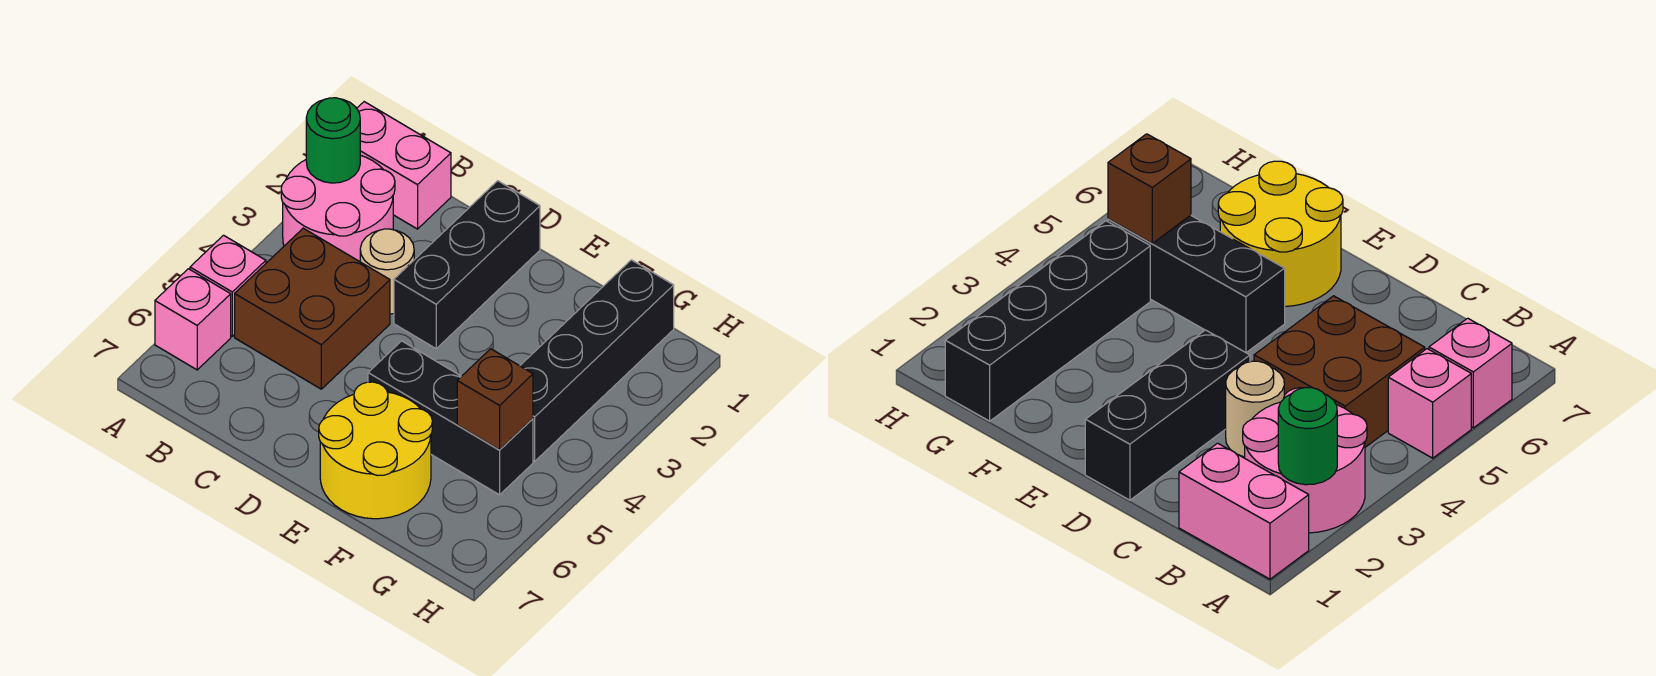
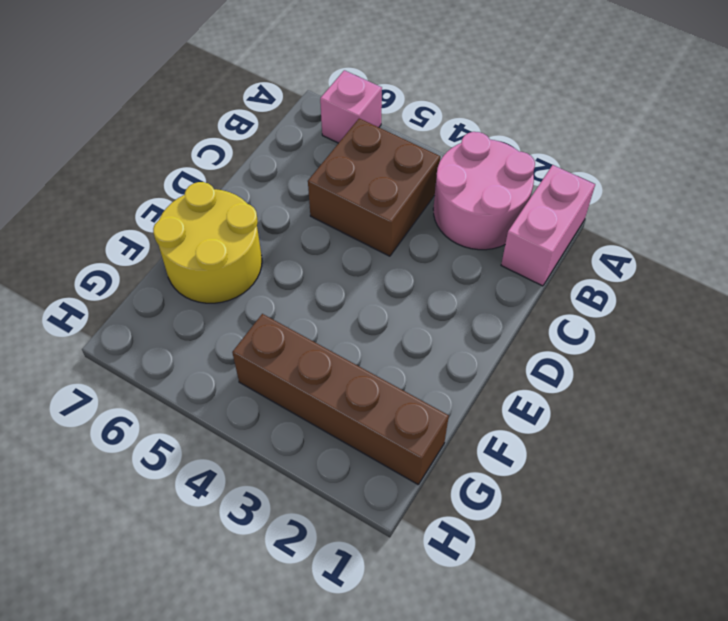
brown 1x4 brick [232,314,449,484] -> black 1x4 brick [520,260,674,461]
none -> pink 1x1 brick [190,235,266,336]
none -> tan 1x1 round brick [360,229,414,314]
none -> black 1x3 brick [394,181,540,349]

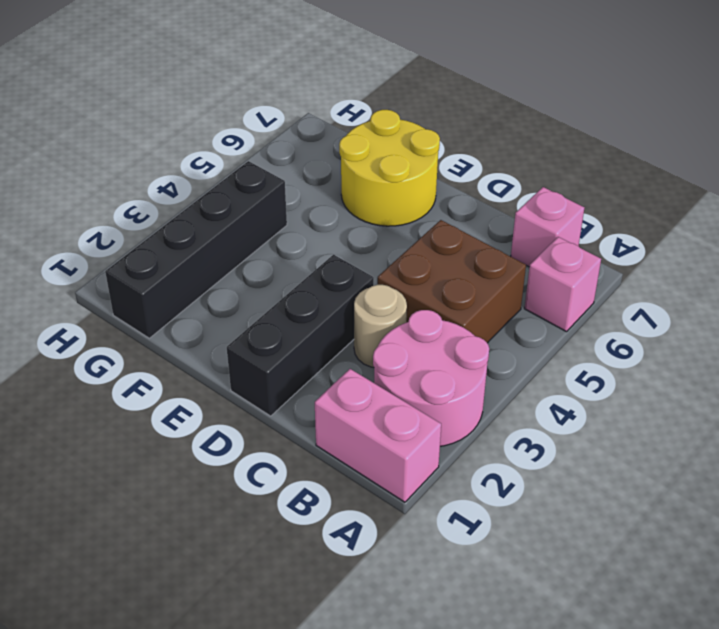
pink 1x1 brick [511,187,584,267] -> pink 1x1 brick moved to [190,235,266,336]
none -> black 1x3 brick [368,341,533,495]
none -> green 1x1 round brick [306,98,360,183]
none -> brown 1x1 brick [457,349,533,450]

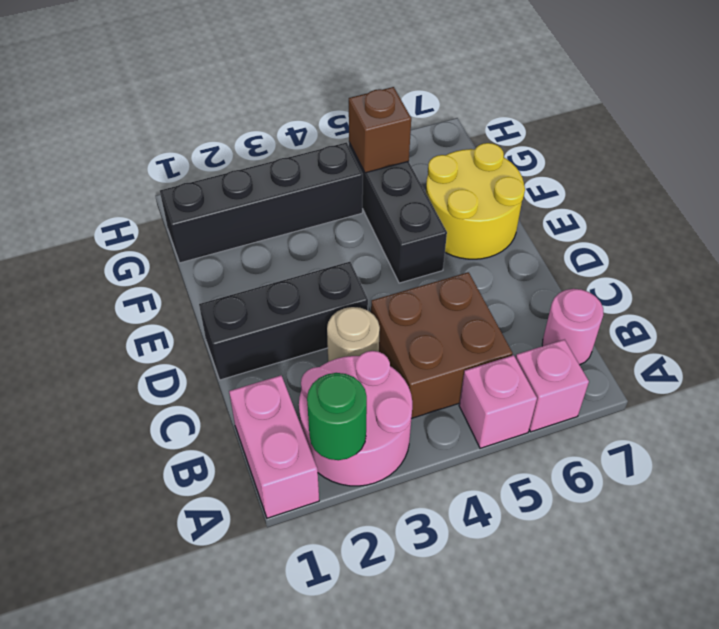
pink 1x1 round brick [542,289,603,365] -> none

